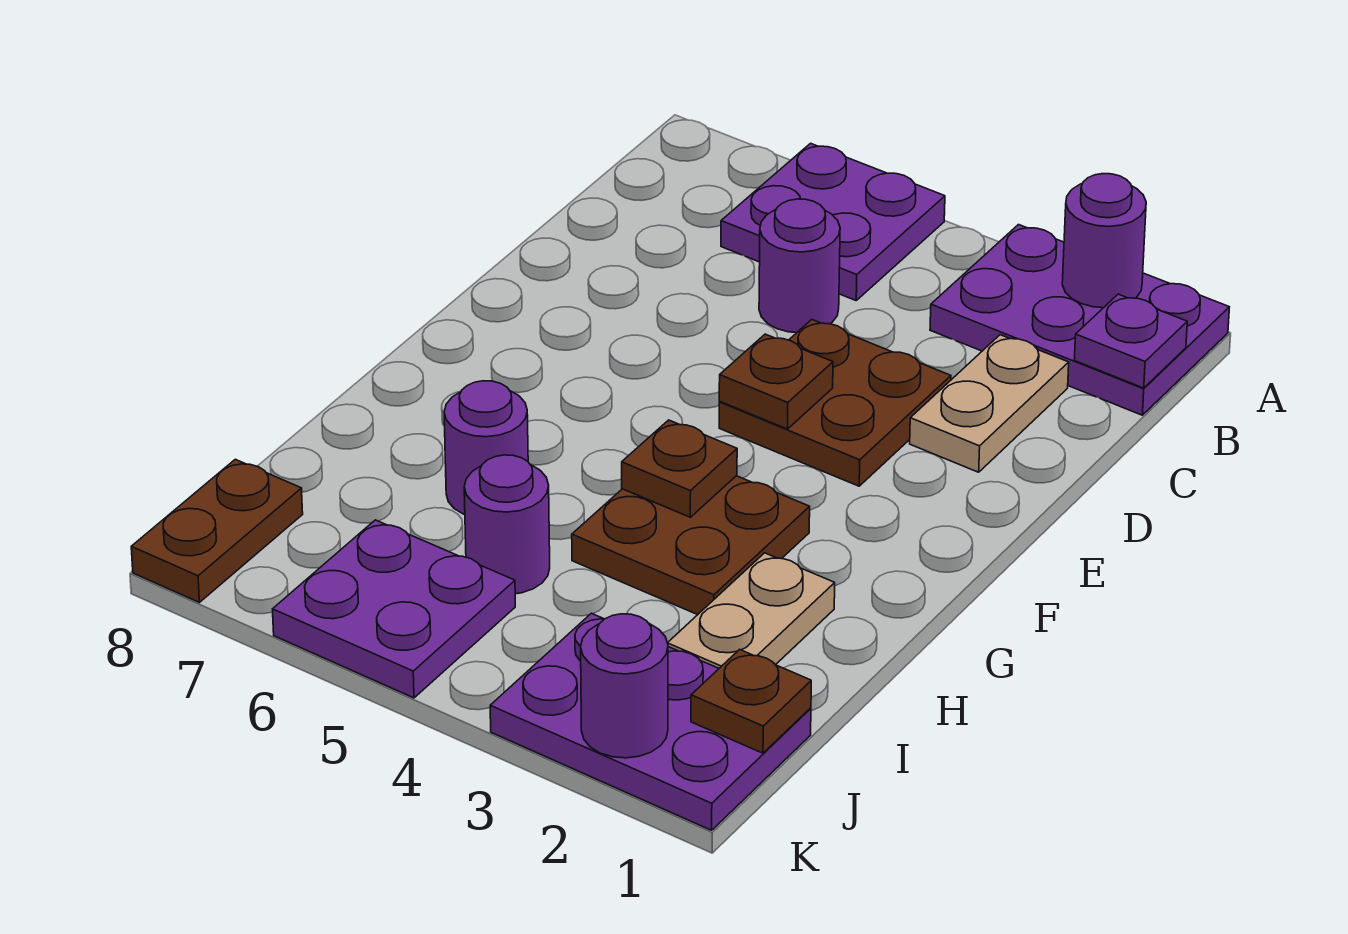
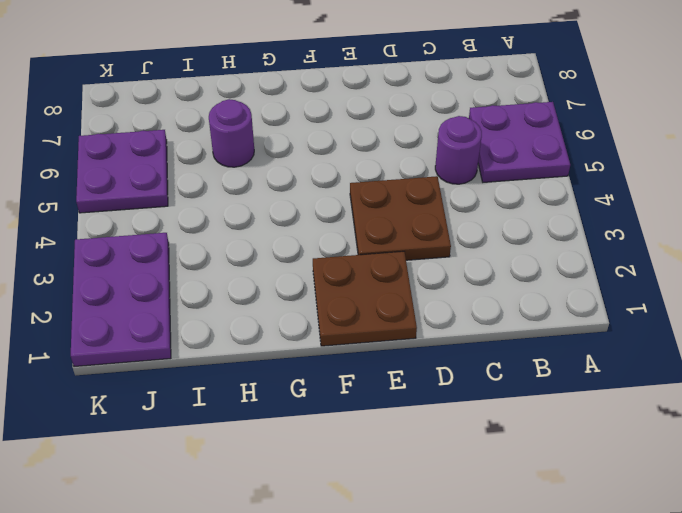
brown 2x2 plate [313,251,417,346] -> brown 2x2 plate moved to [572,476,810,615]
none -> purple 2x3 plate [930,225,1229,415]
none -> tan 1x2 plate [910,335,1069,472]
none -> tan 1x2 plate [668,553,835,668]

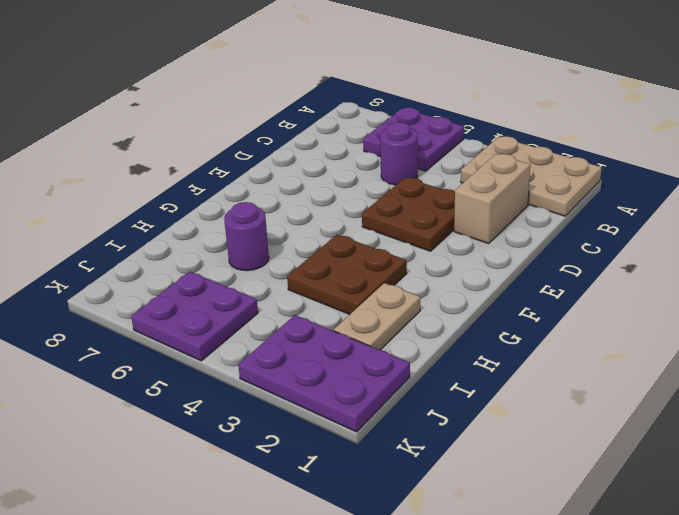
tan 2x3 plate [461,136,602,216] -> purple 2x3 plate [930,225,1229,415]
tan 1x2 brick [454,154,530,244] -> tan 1x2 plate [910,335,1069,472]
none -> purple 1x1 round brick [464,455,550,594]
none -> brown 1x2 plate [131,459,303,602]
none -> purple 1x1 round brick [1062,174,1146,308]

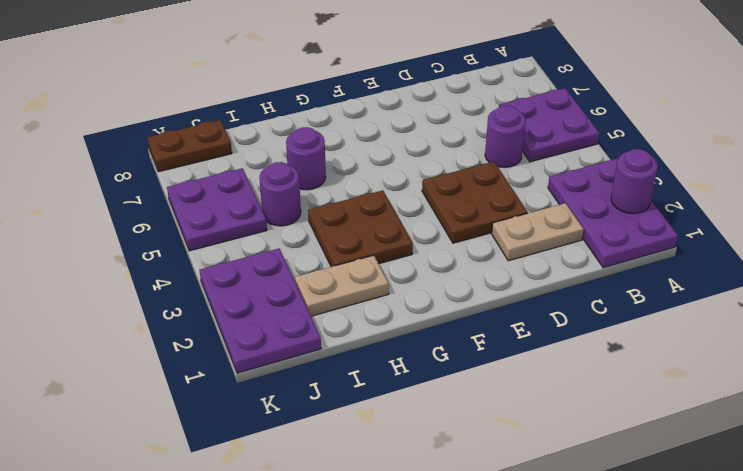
none -> purple 1x1 plate [1074,294,1187,388]
none -> brown 1x1 plate [719,334,833,429]
none -> brown 1x1 plate [622,420,737,517]

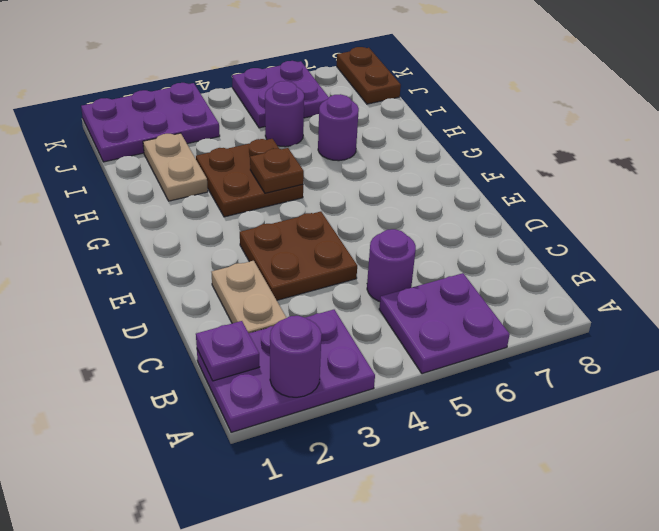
none -> brown 1x1 plate [719,334,833,429]
none -> brown 1x1 plate [691,649,811,753]
none -> purple 1x1 round brick [581,614,668,758]

